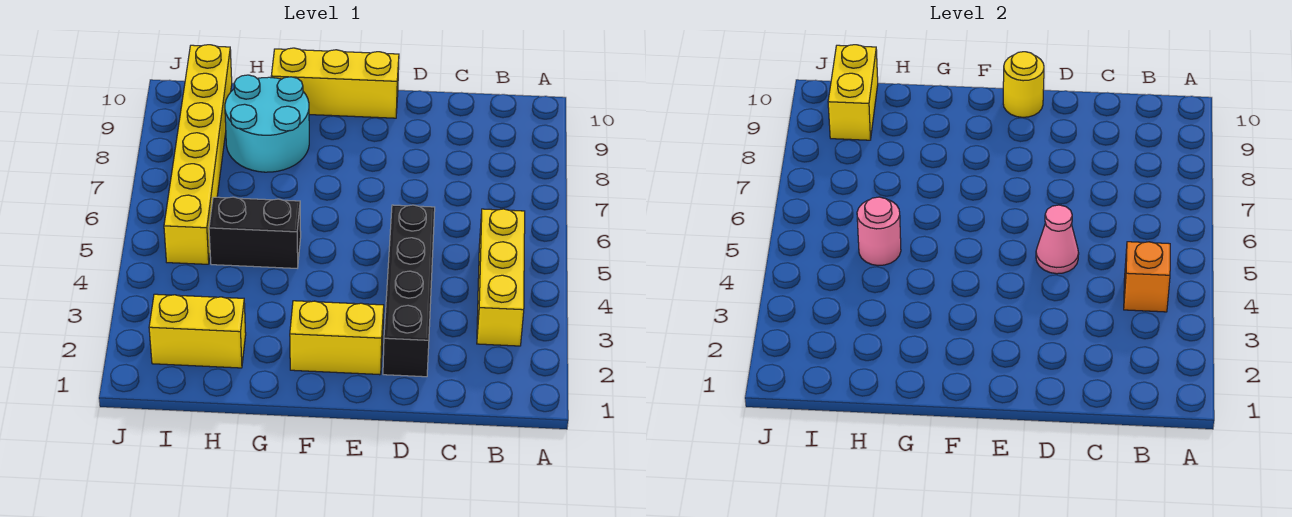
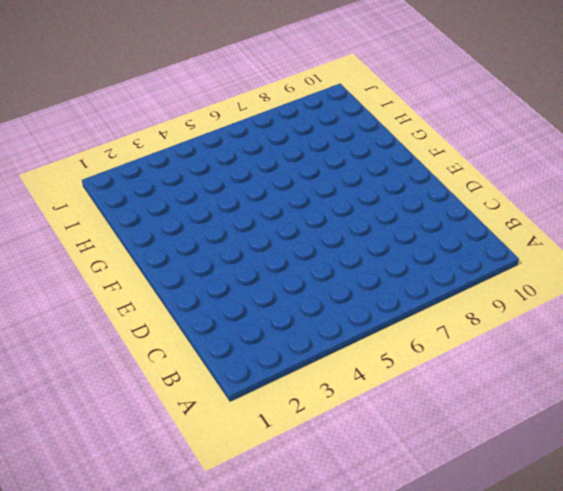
none -> yellow 1x3 brick [477,209,525,346]
none -> black 1x4 brick [383,205,435,377]
none -> yellow 1x2 brick [290,301,384,375]

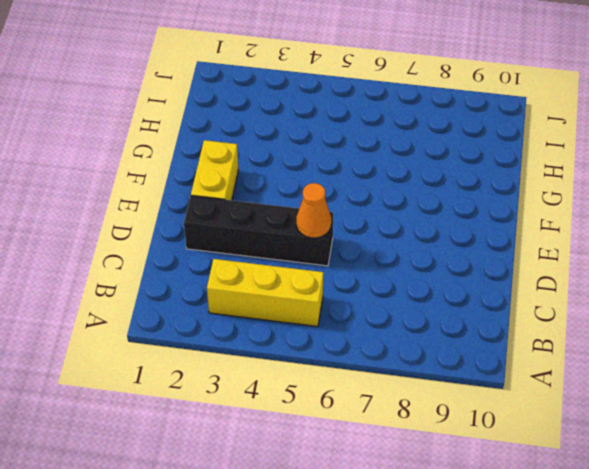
orange 1x1 cone [296,183,331,238] -> pink 1x1 cone [1036,205,1079,274]
none -> yellow 1x3 brick [271,48,399,118]
none -> black 1x2 brick [209,197,301,268]
none -> cyan 2x2 round brick [225,75,309,172]

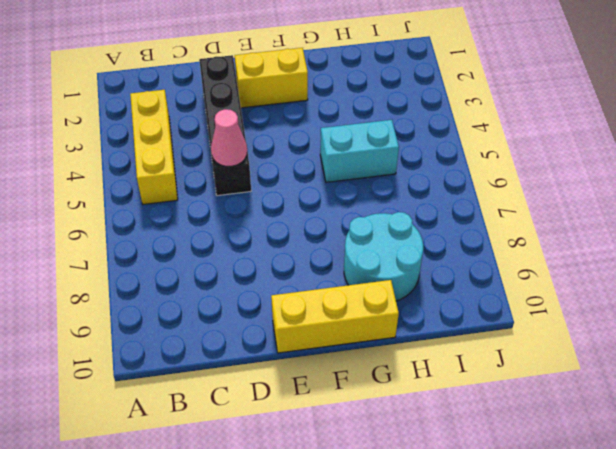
cyan 1x2 brick [320,120,399,182] -> black 1x2 brick [209,197,301,268]
none -> yellow 1x2 brick [149,294,246,368]
none -> yellow 1x6 brick [164,45,232,264]
none -> orange 1x1 brick [1124,242,1170,312]

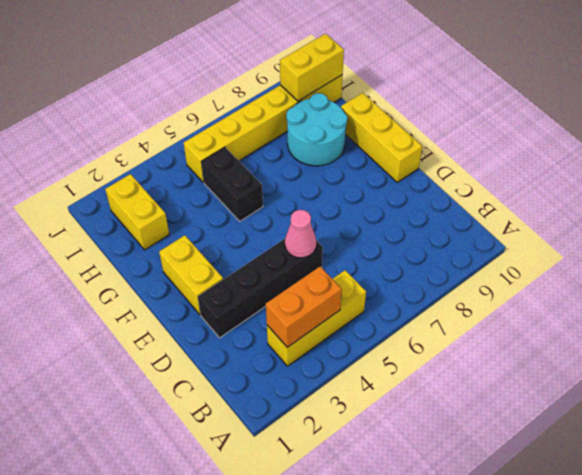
orange 1x2 brick [266,267,342,347] -> orange 1x1 brick [1124,242,1170,312]
none -> yellow 1x1 round brick [1003,52,1044,117]
none -> pink 1x1 round brick [857,197,901,266]

